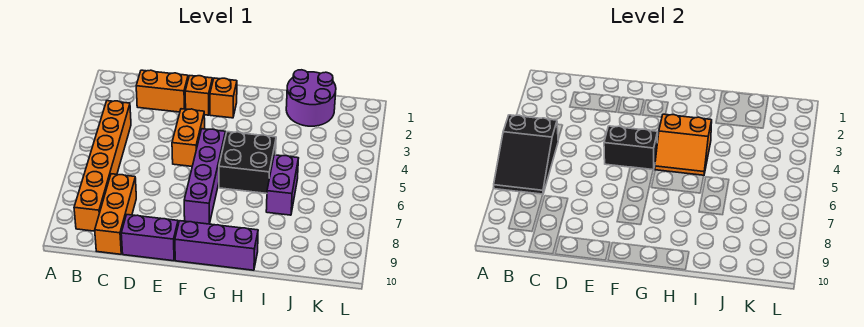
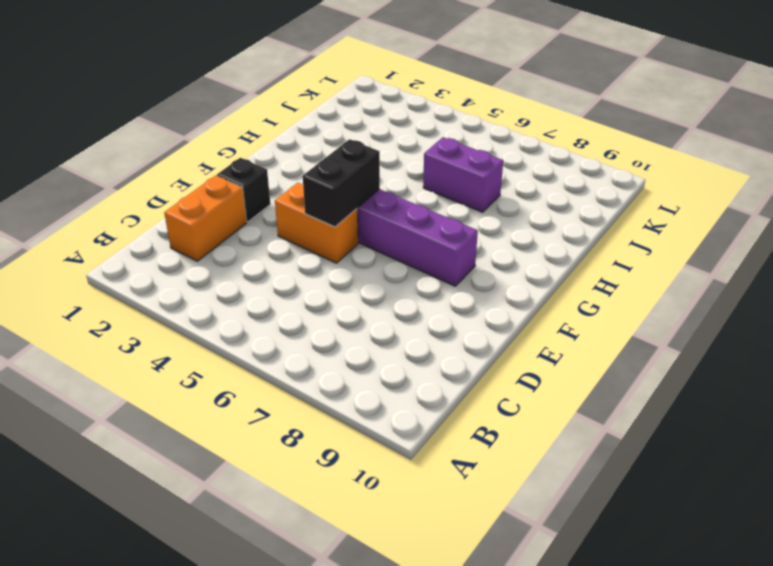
black 1x1 brick [217,158,270,222] -> orange 1x1 brick [185,76,213,115]
none -> orange 1x6 brick [74,101,131,231]
none -> orange 1x3 brick [95,174,136,254]
none -> purple 1x2 brick [121,215,178,261]

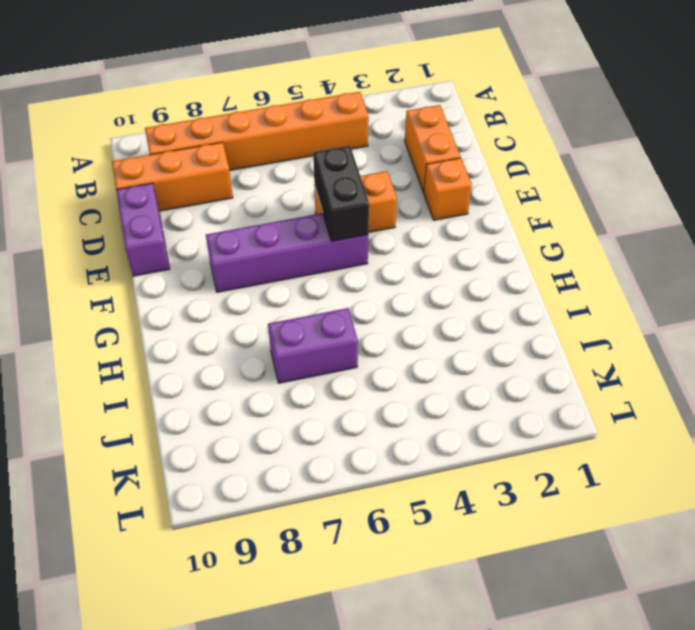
none -> orange 1x1 brick [210,78,237,118]
none -> purple 1x3 brick [175,221,258,270]
none -> black 2x2 brick [219,132,276,193]

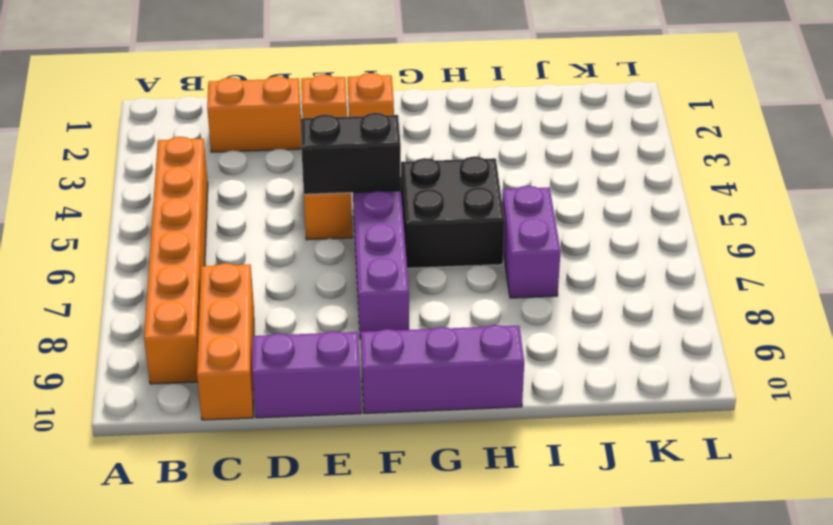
none -> purple 2x2 round brick [286,70,336,126]
none -> black 2x3 slope [494,115,558,194]
none -> orange 2x2 slope [655,114,712,175]

